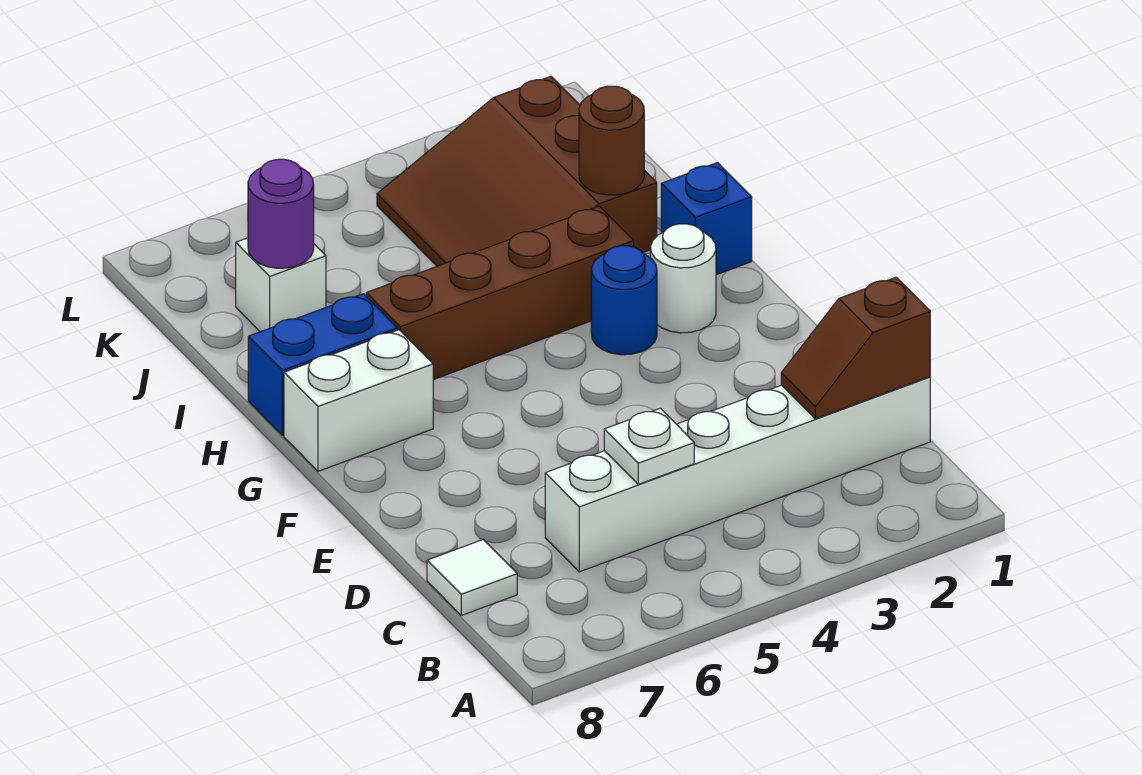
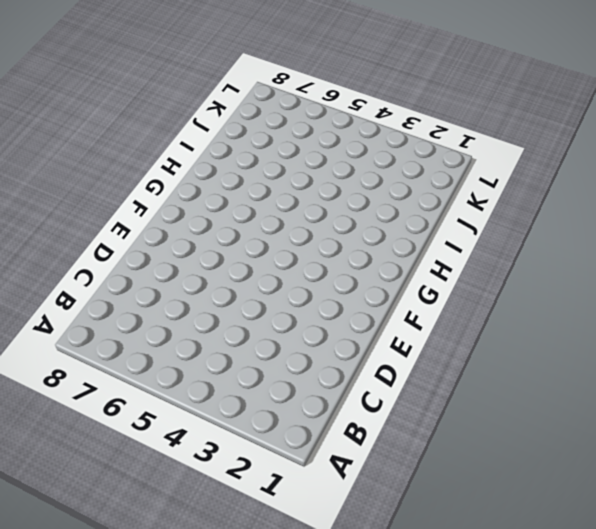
none -> white 1x6 brick [545,377,930,572]
none -> white 1x1 tile [427,540,517,615]
none -> white 1x1 round brick [650,224,716,333]

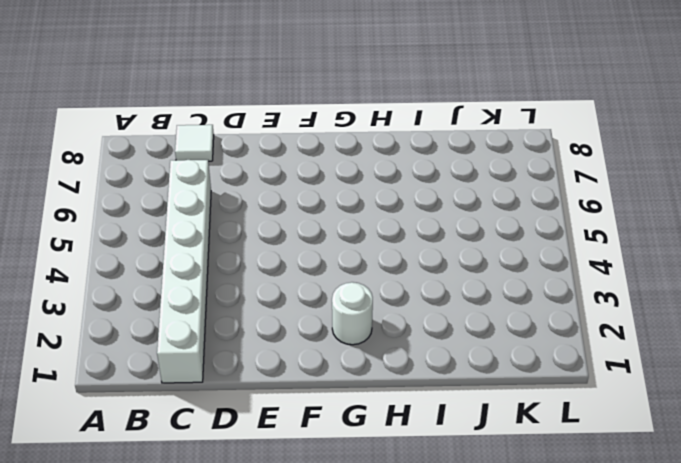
none -> blue 1x1 round brick [591,246,657,355]
none -> white 1x2 brick [284,330,433,471]
none -> blue 1x1 brick [661,163,752,275]

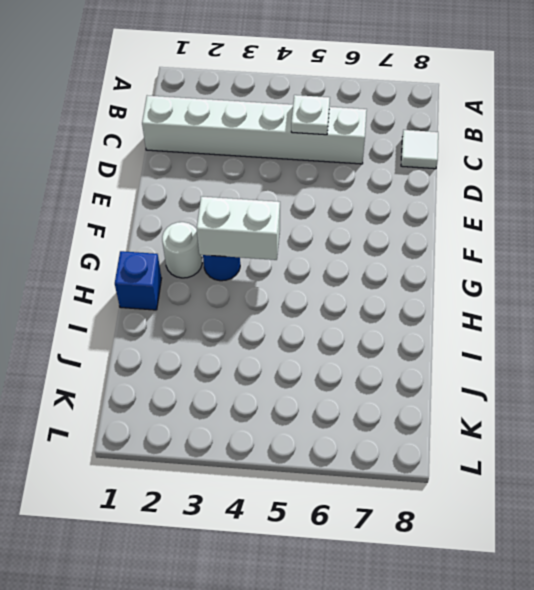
white 1x2 brick [197,196,280,260] -> white 1x2 brick moved to [284,330,433,471]
none -> brown 1x4 brick [366,206,634,380]
none -> blue 1x2 brick [248,294,398,435]
none -> brown 3x3 slope [377,76,657,266]

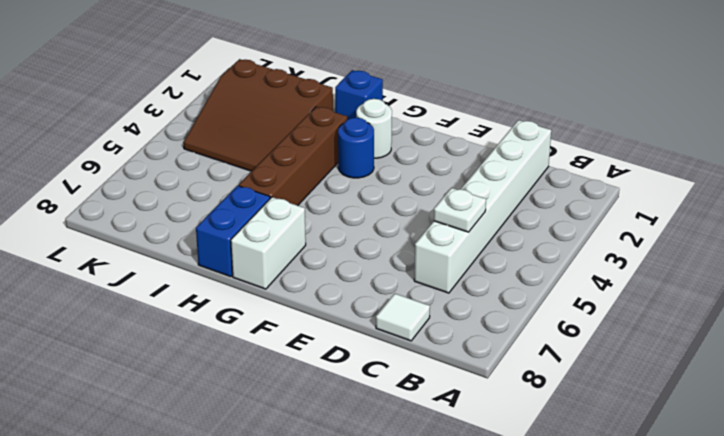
none -> white 1x1 brick [236,238,326,332]
none -> brown 1x2 slope [781,277,930,419]
none -> brown 1x1 round brick [579,86,644,195]

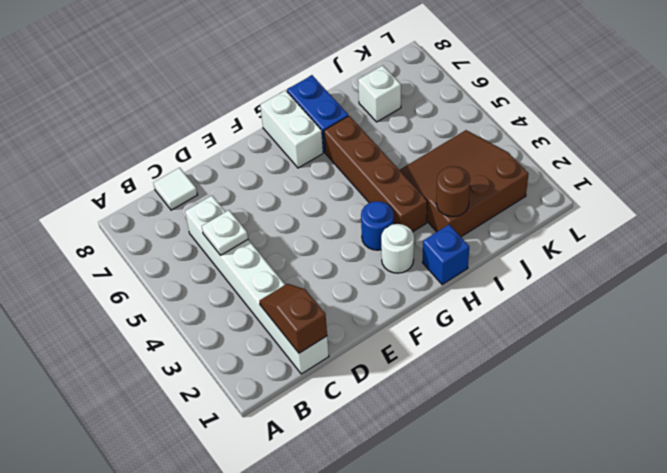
none -> purple 1x1 round brick [248,159,314,268]

